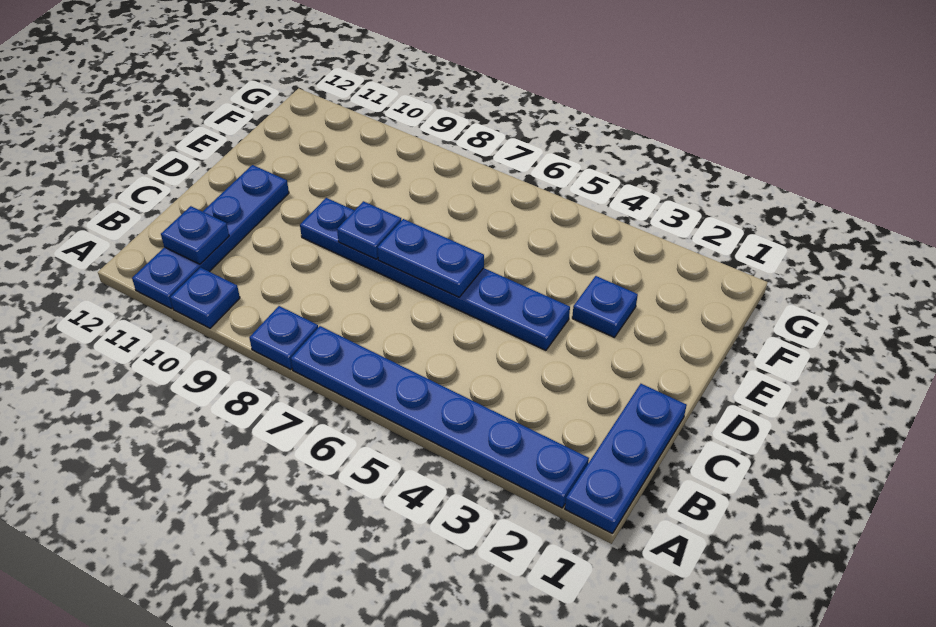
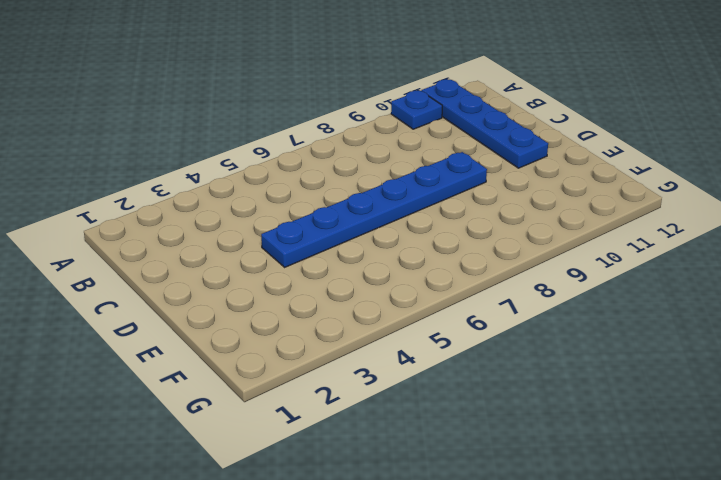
none -> blue 1x3 plate [565,384,687,534]
none -> blue 1x6 plate [291,326,589,508]

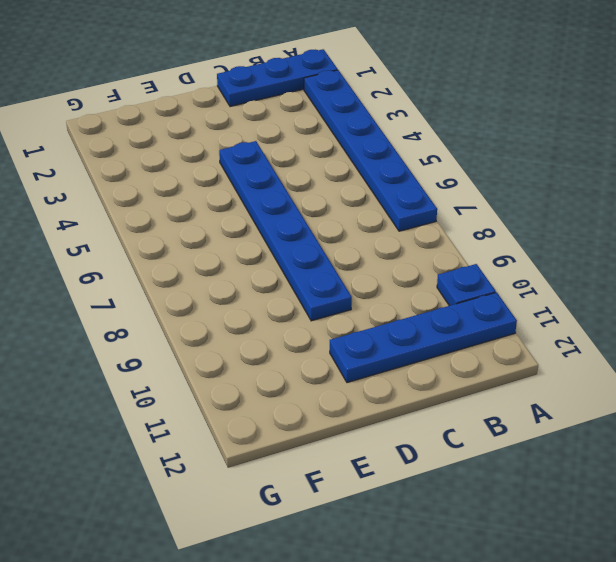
none -> blue 1x1 plate [249,306,318,369]
none -> blue 1x1 plate [572,276,638,337]

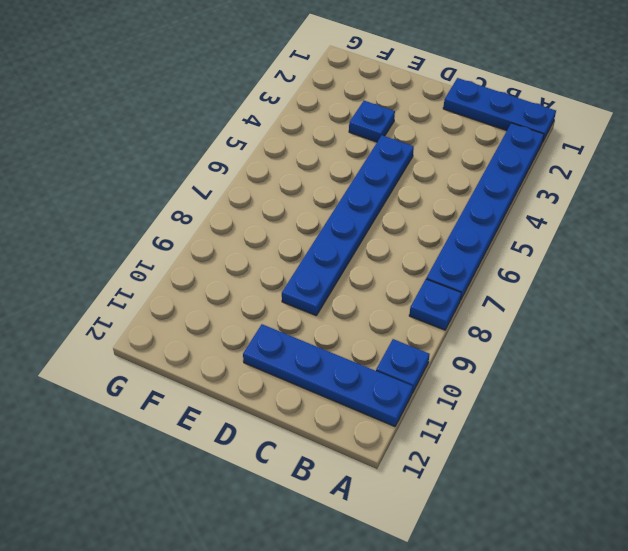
none -> blue 1x1 plate [161,206,229,264]
none -> blue 1x2 plate [377,219,484,297]

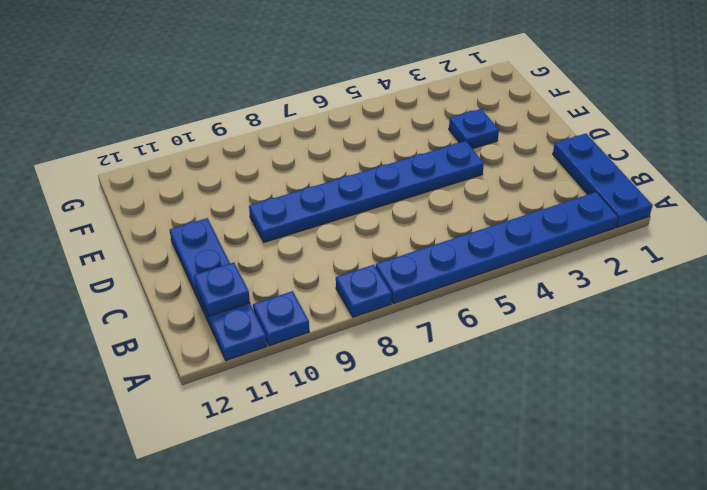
none -> blue 1x2 plate [377,219,484,297]
none -> blue 1x1 plate [337,201,401,259]

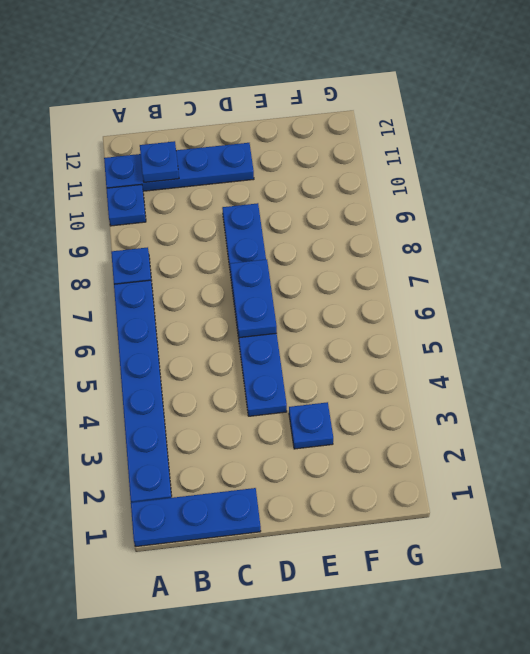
none -> blue 1x1 plate [337,201,401,259]

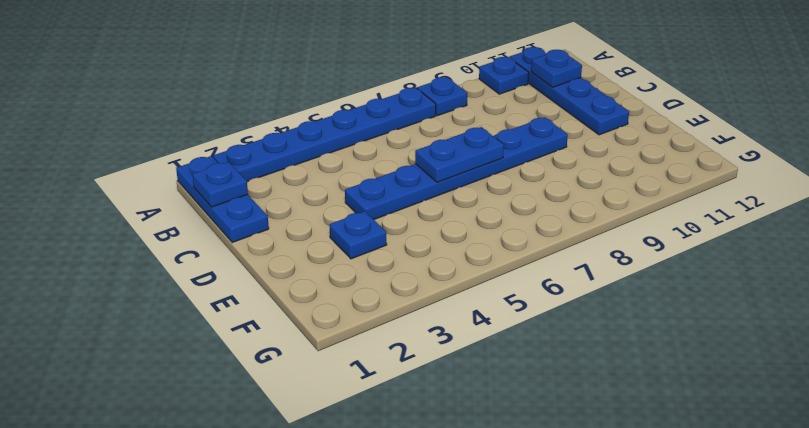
blue 1x1 plate [193,162,248,207] -> blue 1x1 plate moved to [337,201,401,259]

